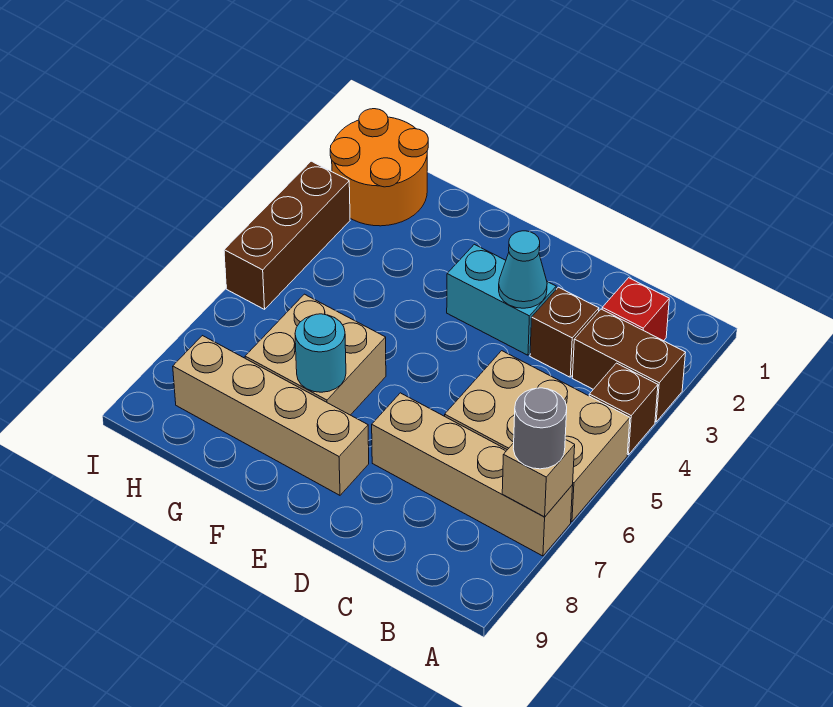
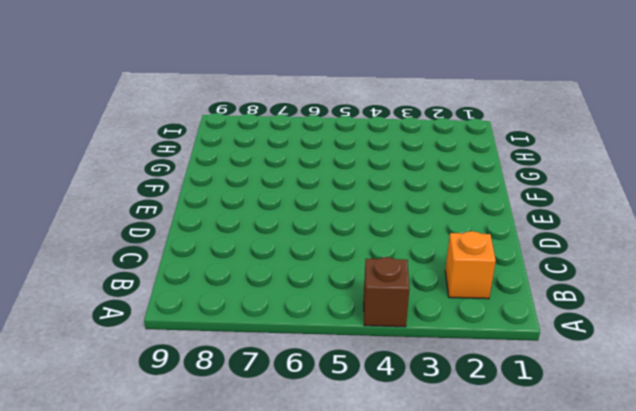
orange 1x1 brick [445,231,496,299] -> red 1x1 brick [602,278,669,341]
none -> brown 1x2 brick [572,309,686,422]
none -> tan 2x3 brick [445,351,630,522]
none -> tan 1x4 brick [372,393,573,556]

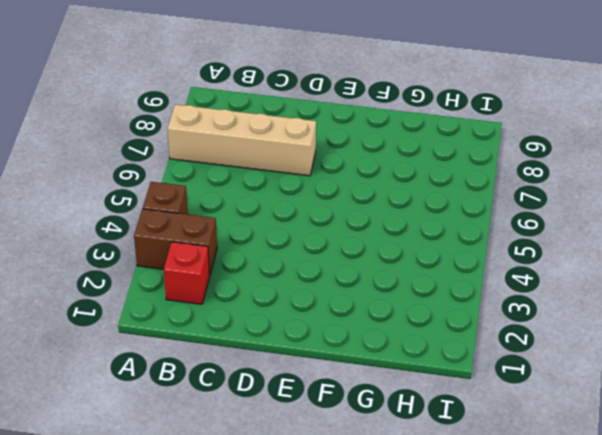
none -> tan 2x3 brick [445,351,630,522]
none -> brown 1x1 brick [530,287,599,377]
none -> cyan 1x2 brick [447,244,556,355]

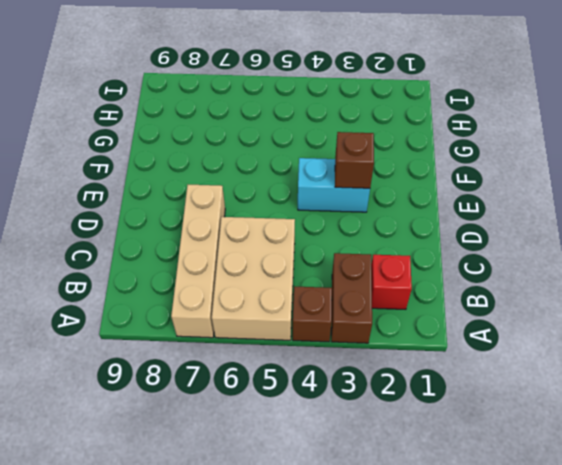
cyan 1x2 brick [298,158,370,212] -> cyan 1x2 brick turned to [447,244,556,355]
brown 1x1 brick [335,132,374,188] -> brown 1x1 brick moved to [530,287,599,377]
none -> tan 1x4 brick [173,336,369,495]
none -> tan 2x2 brick [245,294,386,415]
none -> orange 2x2 round brick [330,109,428,226]

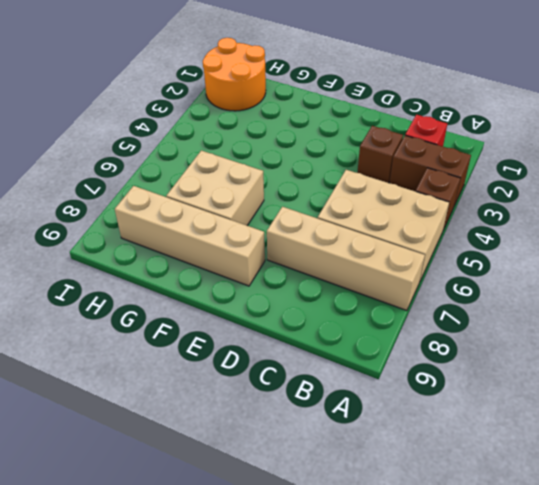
none -> cyan 1x2 brick [447,244,556,355]
none -> brown 1x3 brick [224,161,350,309]
none -> tan 1x1 brick [502,439,575,517]

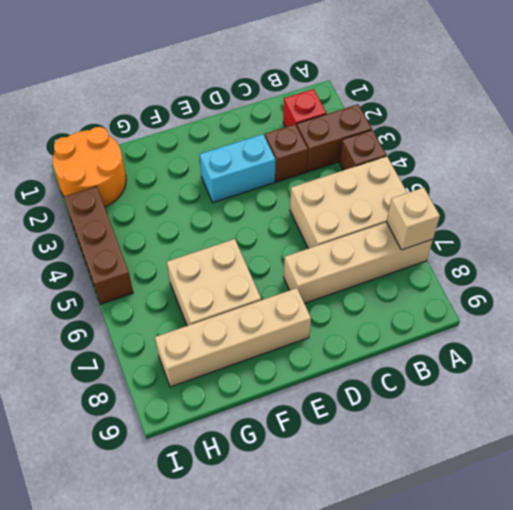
none -> cyan 1x1 cone [499,231,547,308]
none -> cyan 1x1 round brick [295,314,346,392]
none -> grey 1x1 round brick [513,388,567,469]

